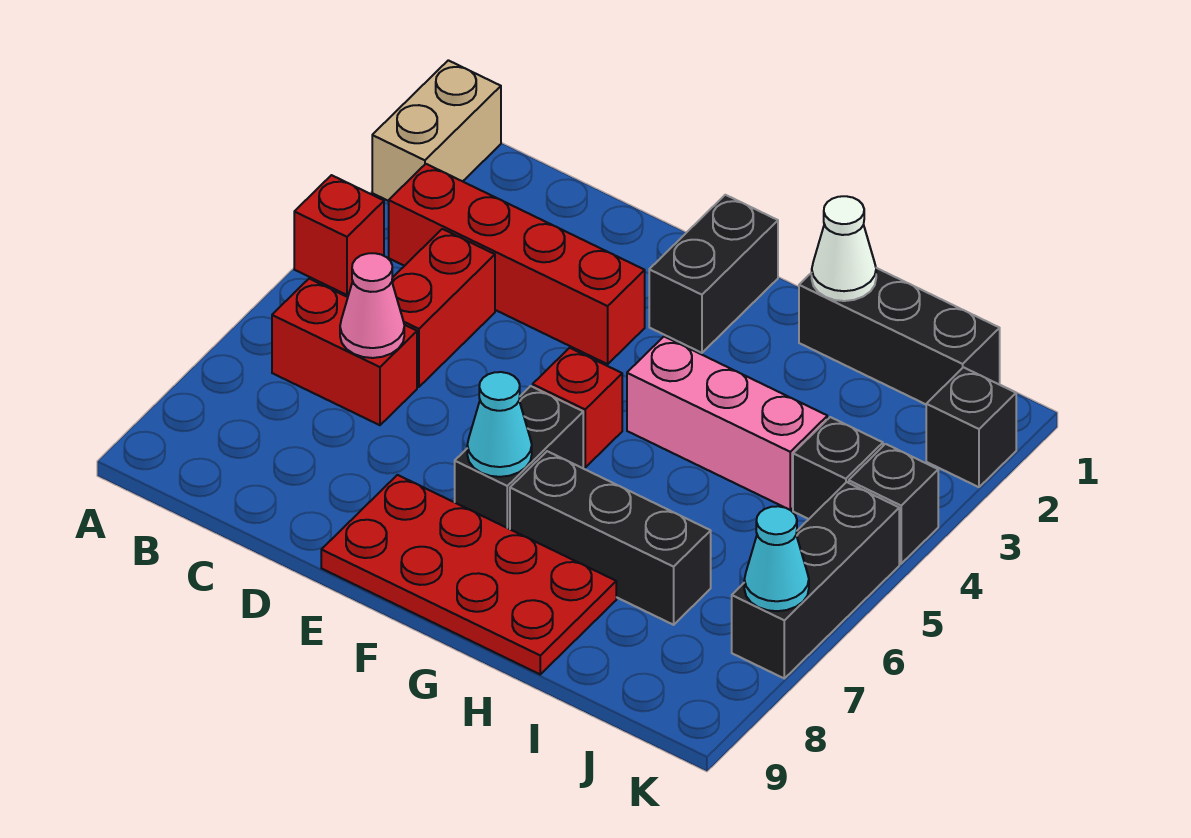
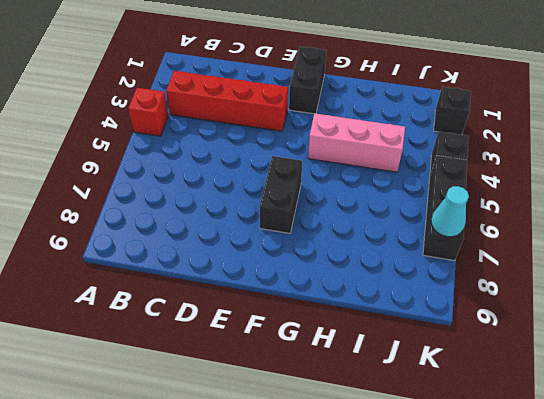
none -> tan 1x2 brick [372,60,501,201]
none -> red 1x2 brick [272,279,417,425]
none -> red 1x2 brick [392,229,495,387]

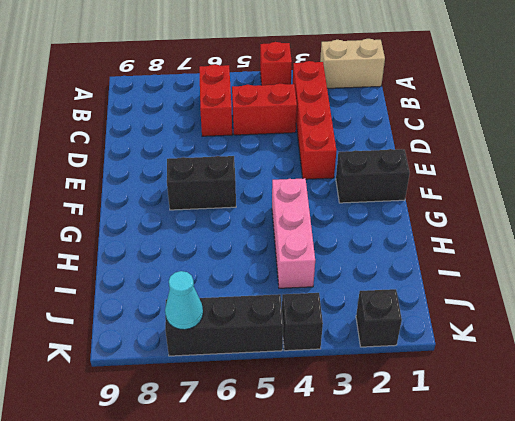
none -> red 2x4 plate [321,475,616,674]
none -> red 1x1 brick [533,348,622,467]
none -> black 1x3 brick [510,451,711,625]

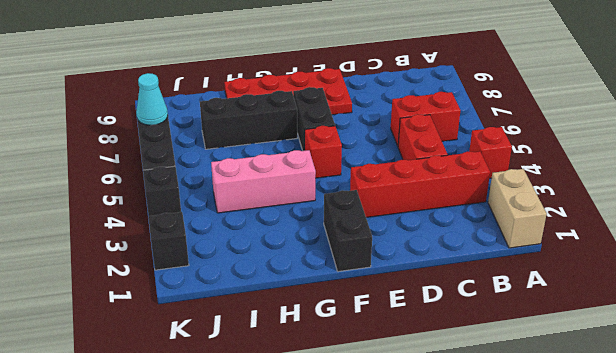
none -> black 1x3 brick [799,268,1000,404]
none -> black 1x1 brick [793,417,883,519]
none -> pink 1x1 cone [340,253,404,358]

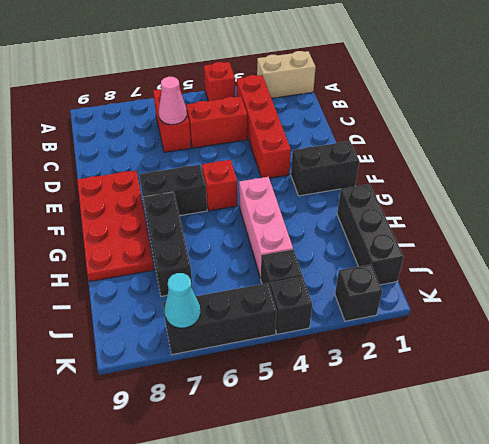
none -> cyan 1x1 cone [467,372,532,477]
none -> white 1x1 cone [812,196,876,301]

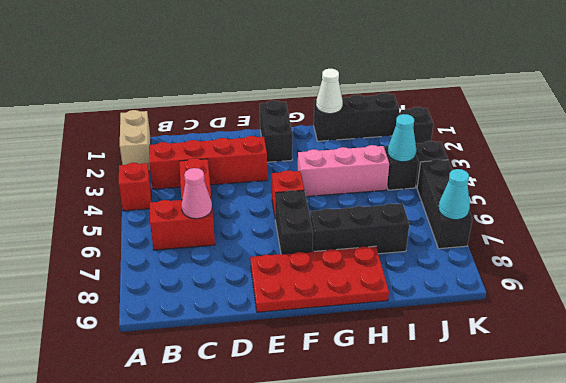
cyan 1x1 cone [388,114,416,162] -> cyan 1x1 cone moved to [467,372,532,477]

